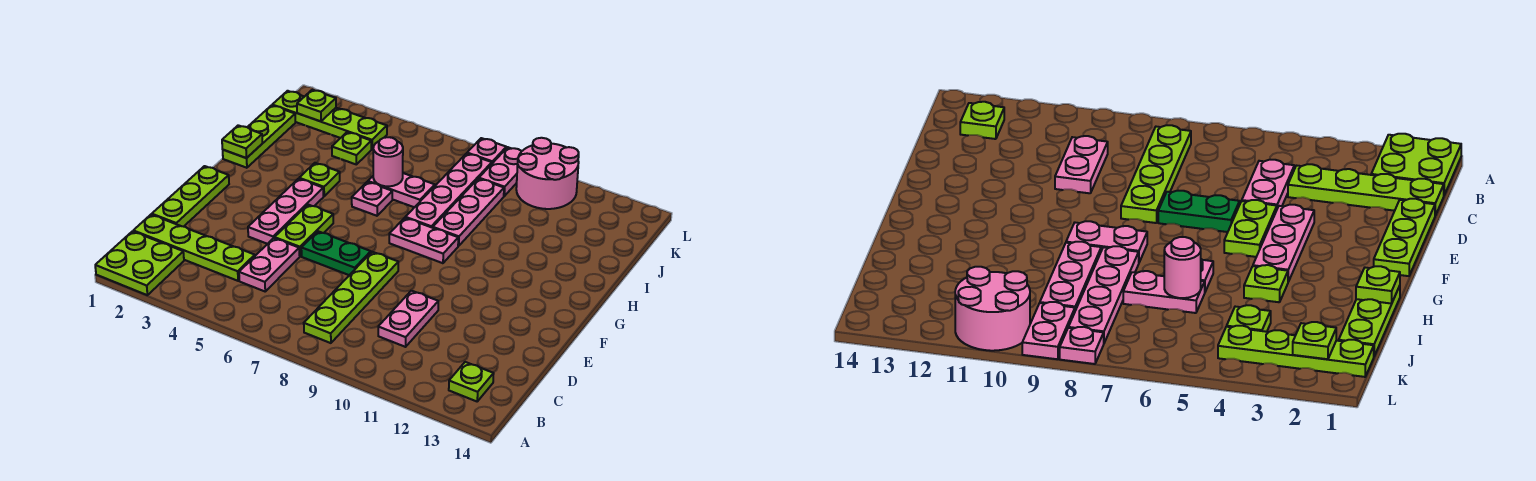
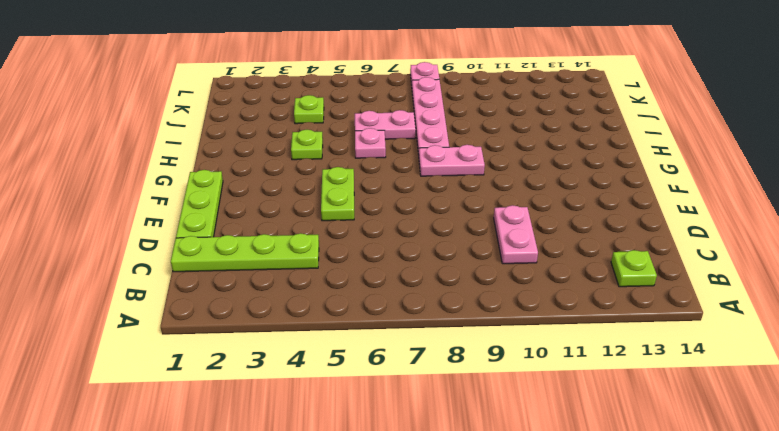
none -> lime 2x2 plate [95,231,184,295]
none -> lime 1x4 plate [304,252,398,343]
none -> pink 1x2 plate [239,238,300,291]

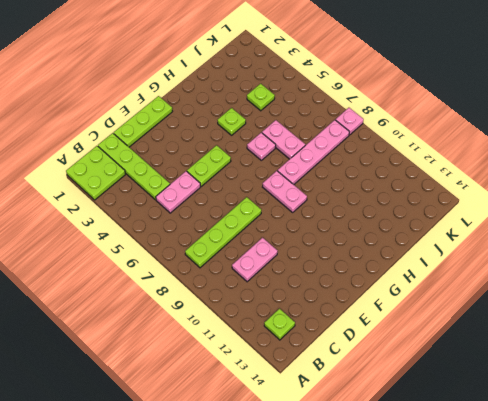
none -> pink 1x3 plate [248,179,323,244]
none -> green 1x2 plate [301,231,371,275]
none -> lime 1x3 plate [223,105,295,168]

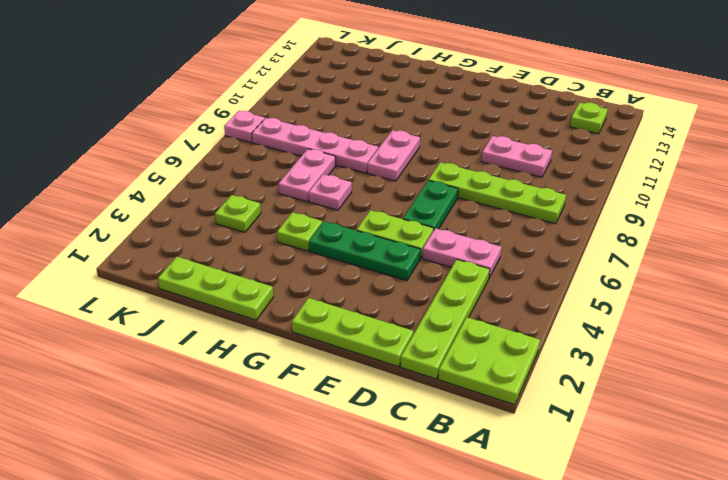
green 1x3 plate [309,221,421,281] -> pink 1x3 plate [248,179,323,244]
none -> pink 1x3 plate [433,179,504,246]
none -> lime 1x4 plate [272,91,387,149]
none -> pink 1x2 plate [479,147,522,196]

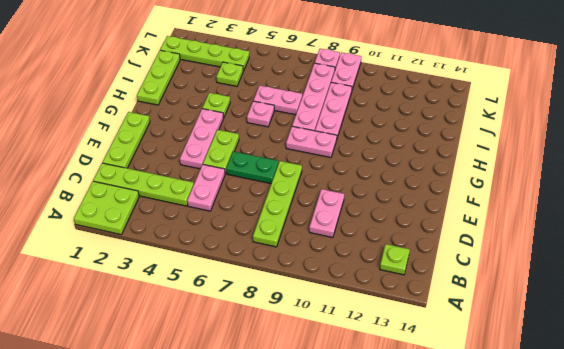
none -> pink 2x2 round brick [516,138,579,209]
none -> lime 1x1 plate [222,125,262,158]
none -> pink 1x1 round brick [373,137,403,186]

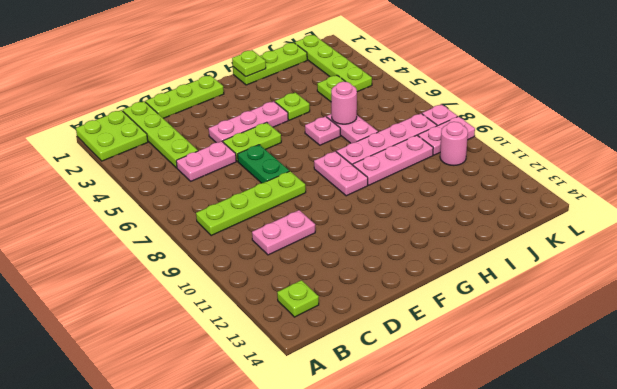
pink 1x1 round brick [440,122,468,165] -> pink 2x2 round brick [516,138,579,209]
none -> lime 1x1 plate [297,90,336,121]

